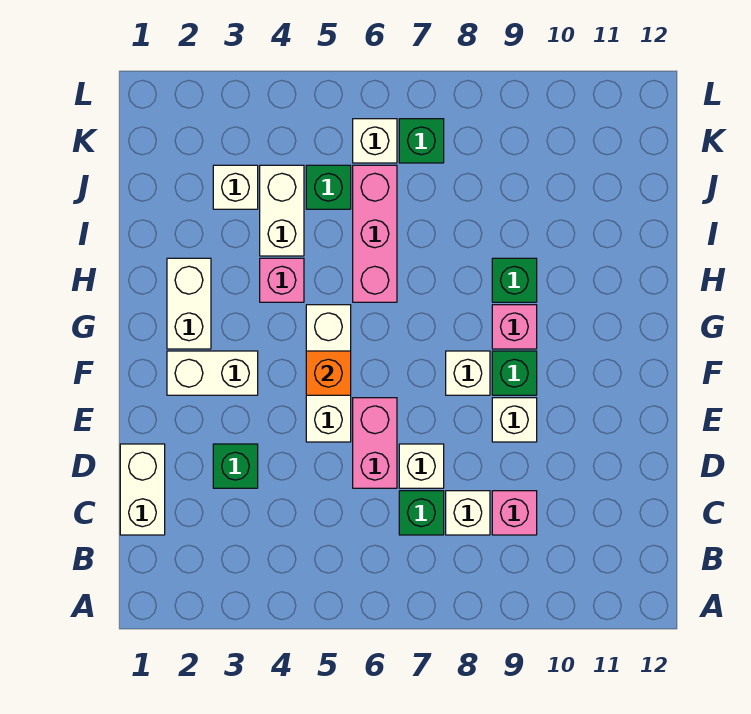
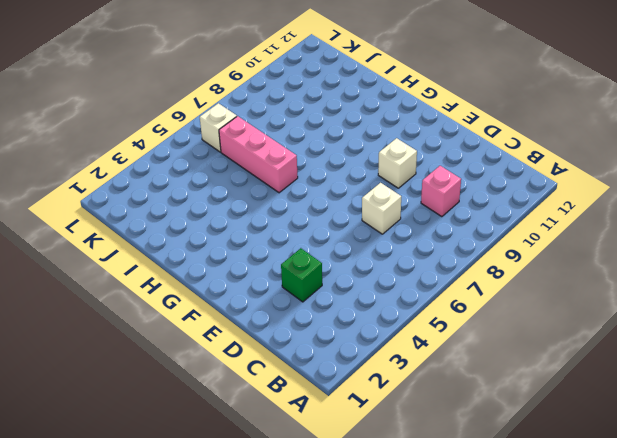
none -> white 1x2 brick [120,444,165,535]
none -> green 1x1 brick [399,491,444,535]
none -> white 1x1 brick [446,491,490,535]

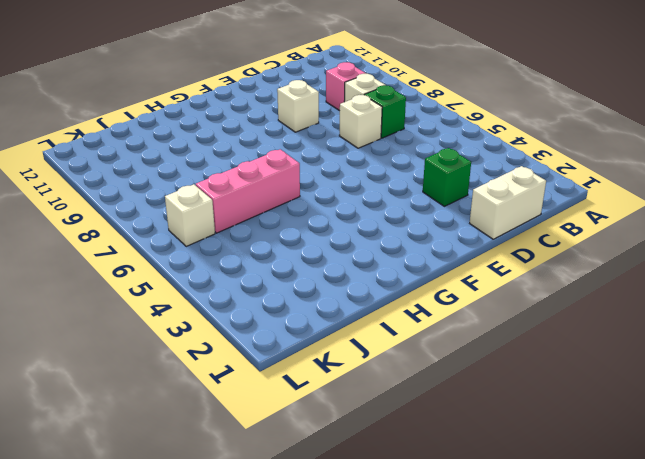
none -> pink 1x2 brick [353,398,397,488]
none -> white 1x3 brick [306,305,351,442]
none -> white 1x2 brick [167,351,258,395]

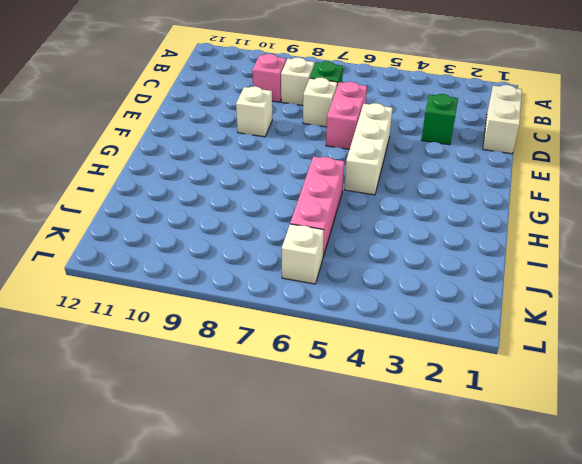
none -> white 1x2 brick [167,351,258,395]
none -> white 1x1 brick [446,351,490,395]
none -> green 1x1 brick [492,351,537,395]

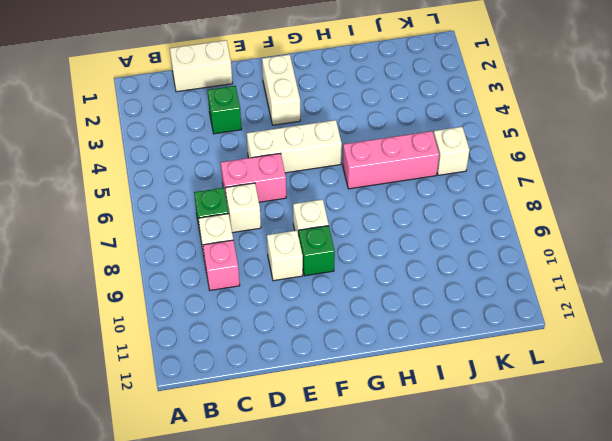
none -> white 1x2 brick [167,258,211,349]
none -> pink 1x1 brick [492,305,537,349]
none -> pink 1x1 brick [260,258,304,302]

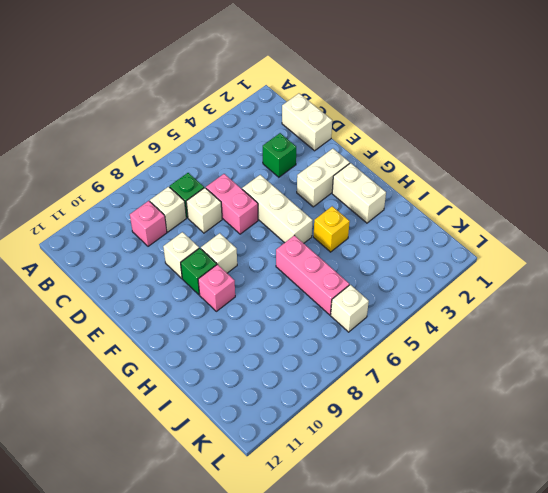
yellow 1x1 brick [314,206,350,252] -> pink 1x1 brick [260,258,304,302]
none -> green 1x1 brick [492,258,537,302]
none -> white 1x2 brick [260,165,304,256]
none -> white 1x1 brick [213,165,258,209]

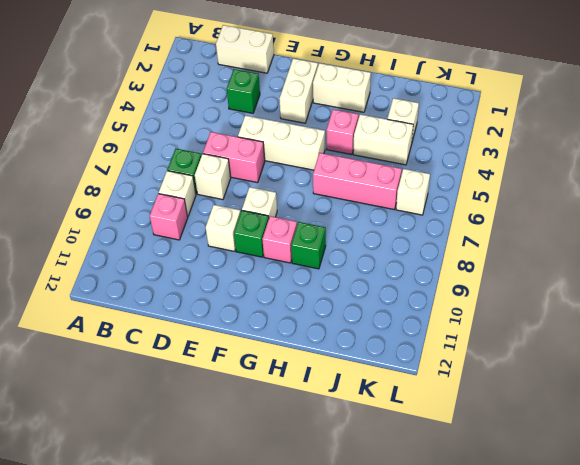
none -> green 1x1 brick [306,165,351,209]
none -> green 1x1 brick [399,119,444,163]
none -> orange 1x1 brick [306,351,351,395]

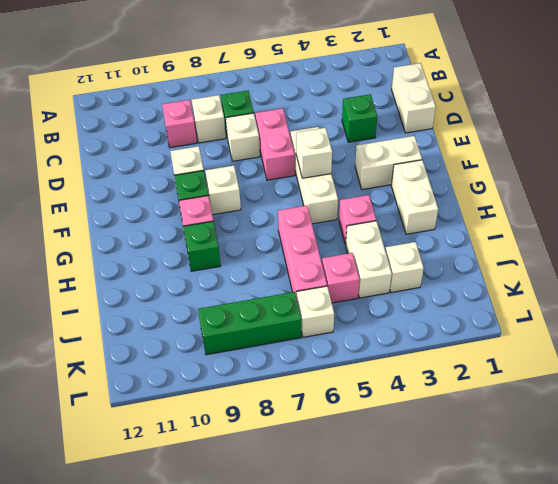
white 1x1 brick [296,128,332,178] -> orange 1x1 brick [306,351,351,395]
pink 1x1 brick [322,253,360,303] -> green 1x1 brick [306,165,351,209]
green 1x3 brick [198,292,301,355] -> green 1x1 brick [399,119,444,163]

